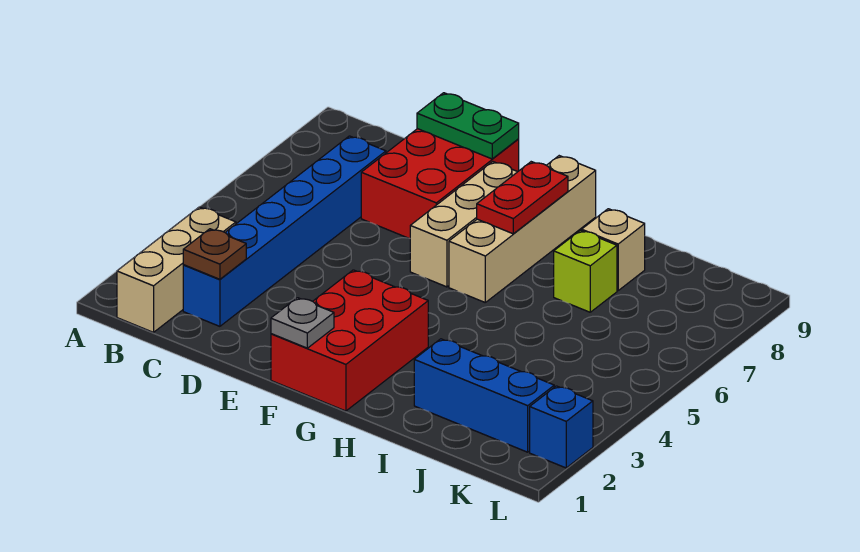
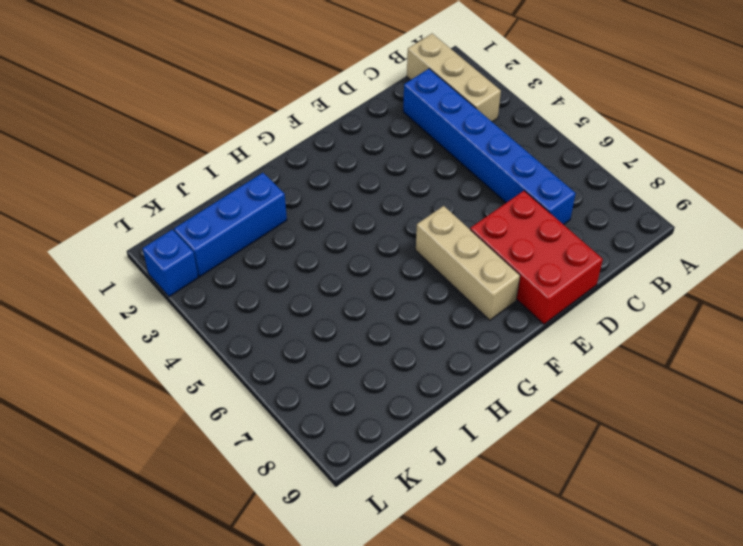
none -> red 2x3 brick [271,270,428,411]
none -> tan 1x4 brick [449,156,596,302]
none -> lime 1x1 brick [554,230,617,312]

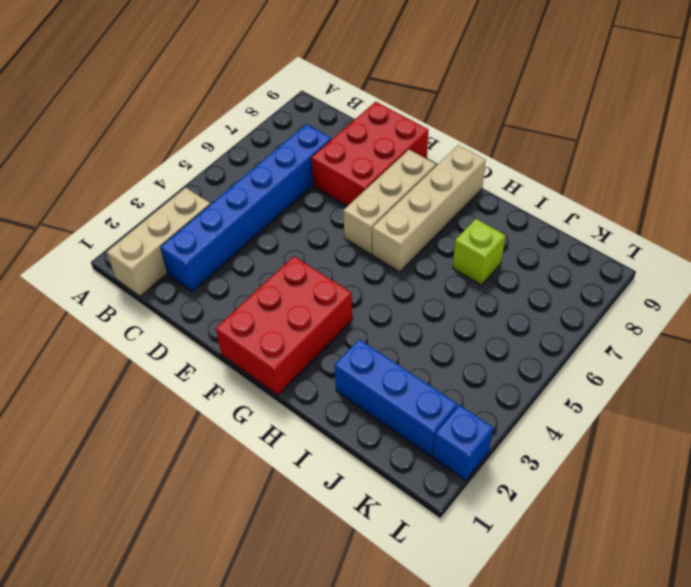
none -> tan 1x1 brick [582,209,645,291]
none -> brown 1x1 plate [183,229,246,279]
none -> green 1x2 plate [417,93,519,159]

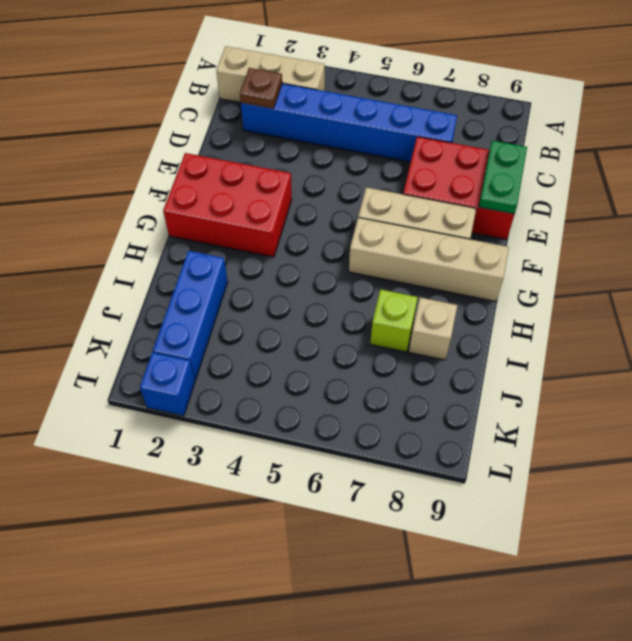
none -> grey 1x1 plate [271,298,334,348]
none -> red 1x2 plate [477,162,568,234]

